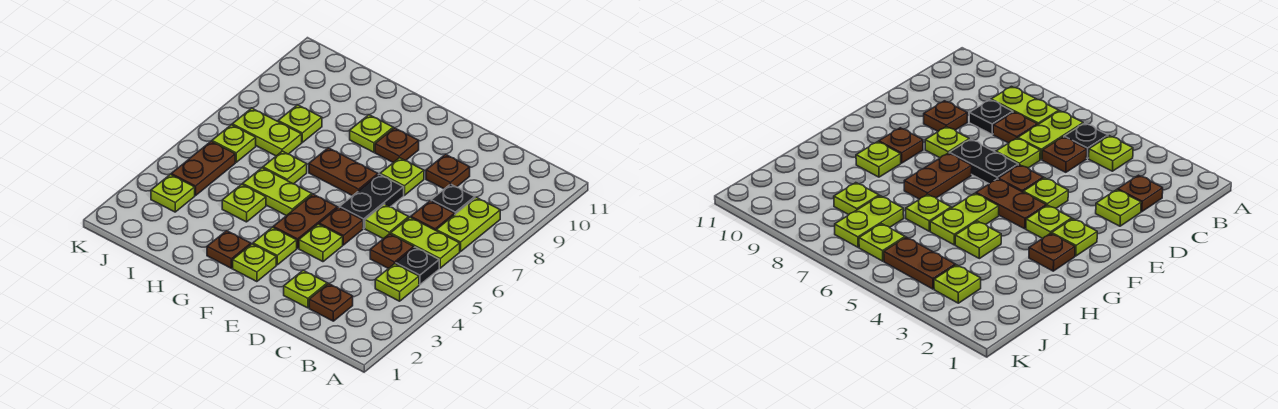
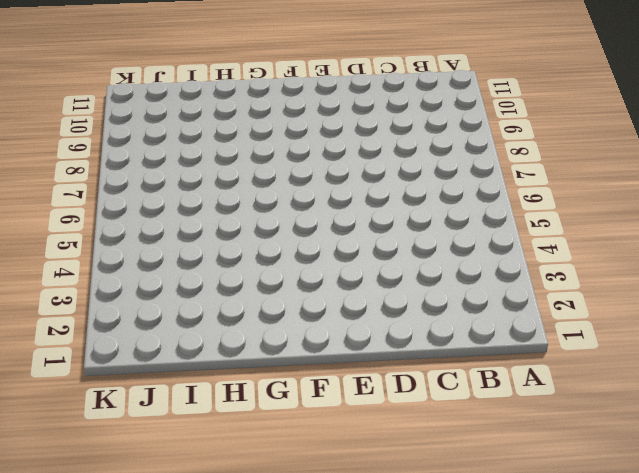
none -> lime 1x1 plate [375,264,419,301]
none -> black 1x1 plate [396,247,439,285]
none -> lime 1x2 plate [391,217,460,268]
none -> lime 1x2 plate [436,197,500,252]

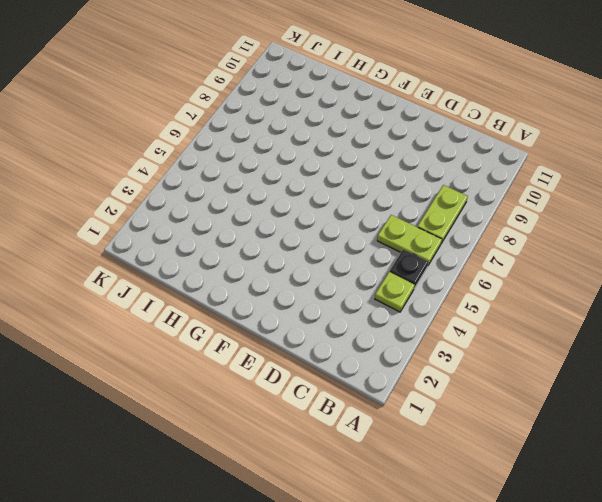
none -> brown 1x1 plate [309,283,353,321]
none -> brown 1x1 plate [370,234,414,269]
none -> brown 1x1 plate [411,201,455,230]
none -> black 1x1 plate [431,184,475,214]

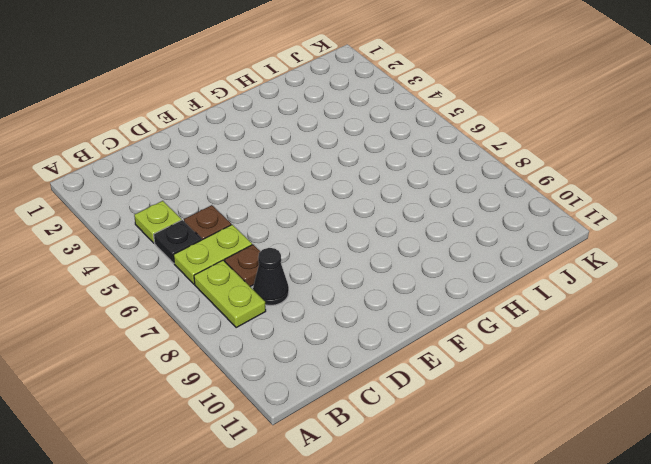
black 1x1 cone [253,248,289,305] -> black 1x1 plate [431,184,475,214]
none -> brown 1x1 plate [309,283,353,321]
none -> lime 1x1 plate [284,270,327,308]
none -> lime 1x1 plate [365,204,409,239]
none -> brown 1x1 plate [426,154,470,189]

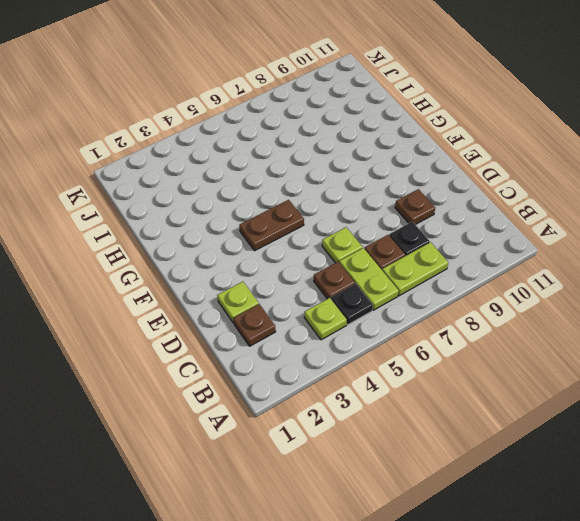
none -> lime 1x1 plate [299,224,343,262]
none -> brown 1x1 plate [319,207,363,245]
none -> black 1x2 plate [339,174,404,228]
none -> lime 1x1 plate [380,158,424,195]

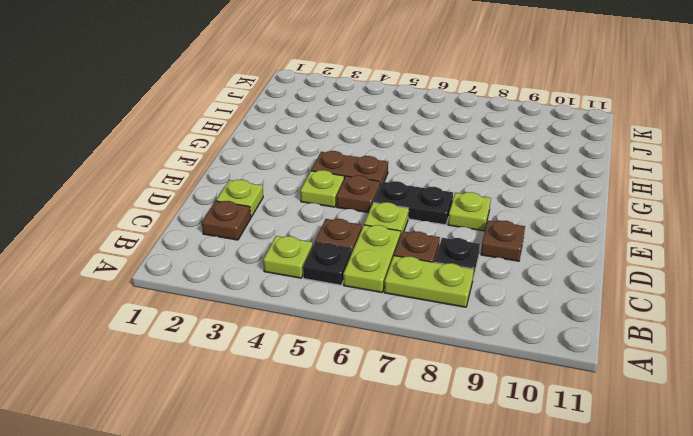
none -> lime 1x1 plate [233,244,276,282]
none -> lime 1x1 plate [253,227,297,265]
none -> brown 1x2 plate [309,148,378,196]
none -> brown 1x1 plate [375,128,419,163]

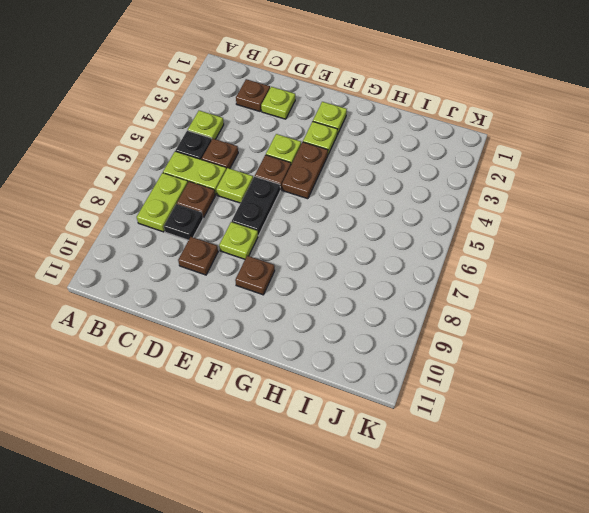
none -> brown 1x2 plate [309,148,378,196]
none -> brown 1x1 plate [207,231,251,268]
none -> lime 1x2 plate [243,168,312,216]
none -> lime 1x1 plate [350,115,393,152]

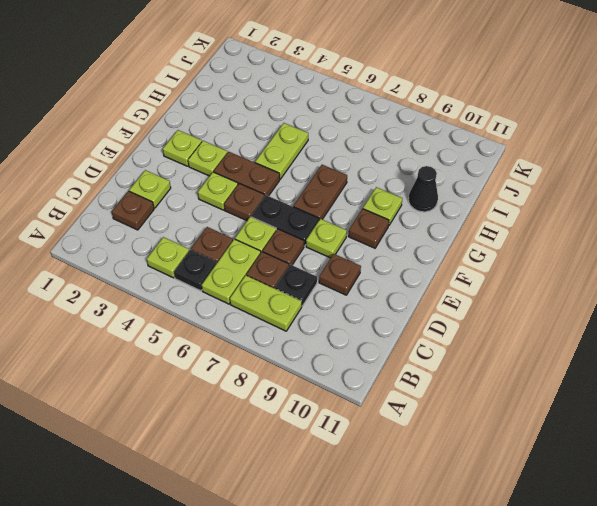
brown 1x1 plate [263,229,304,265] -> brown 1x1 plate moved to [207,231,251,268]
black 1x1 cone [408,166,438,212] -> none
none -> lime 1x1 plate [222,184,266,222]
none -> lime 1x1 plate [263,151,307,184]
none -> lime 1x2 plate [232,108,302,156]
none -> lime 1x1 plate [278,105,322,142]

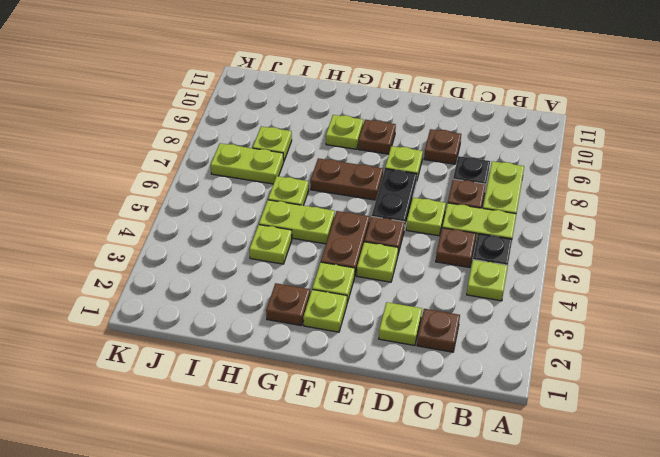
none -> lime 1x1 plate [151,174,195,212]
none -> brown 1x2 plate [171,141,235,196]
none -> lime 1x1 plate [212,125,256,162]

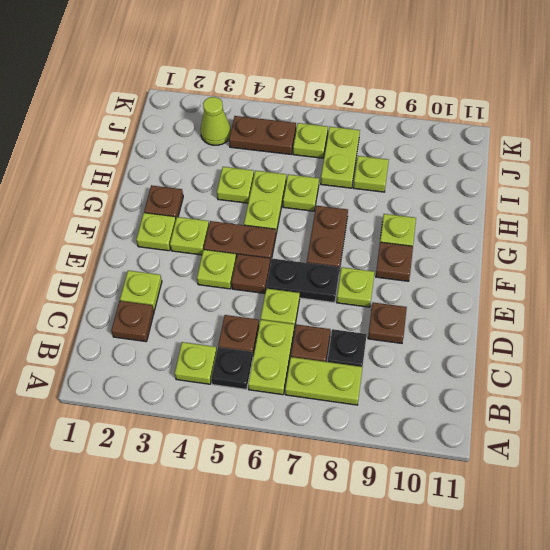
lime 1x1 cone [201,97,231,145] -> lime 1x1 plate [151,174,195,212]

